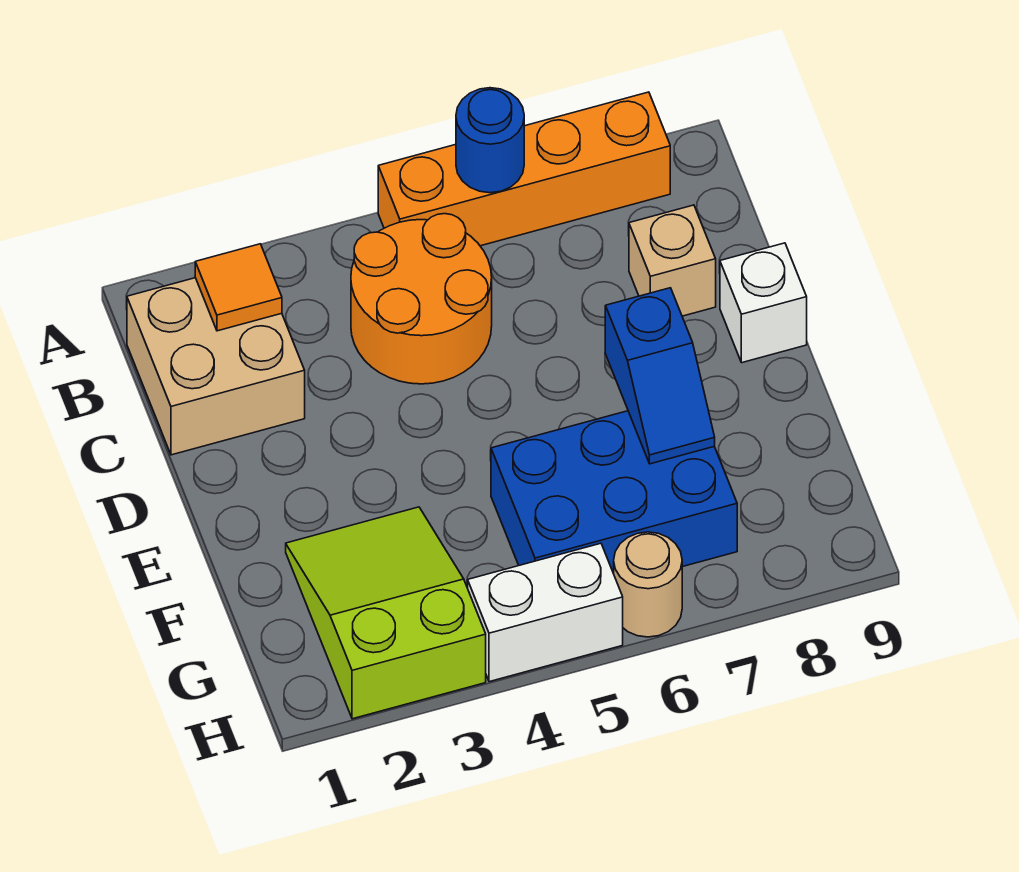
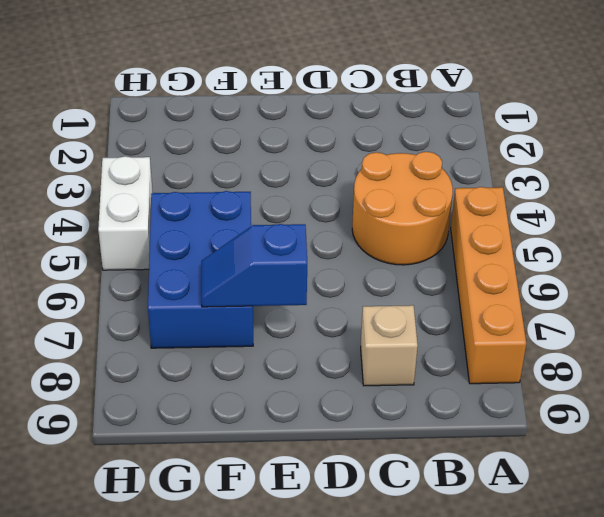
none -> tan 2x2 brick [127,278,305,455]
none -> white 1x1 brick [720,243,807,363]
none -> lime 2x3 slope [286,507,486,719]

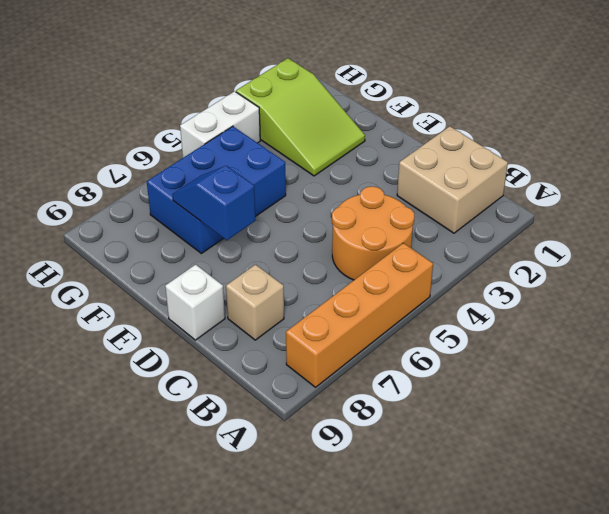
none -> tan 1x1 round brick [614,532,682,637]
none -> blue 1x1 round brick [456,88,524,193]
none -> orange 1x1 tile [195,244,282,331]

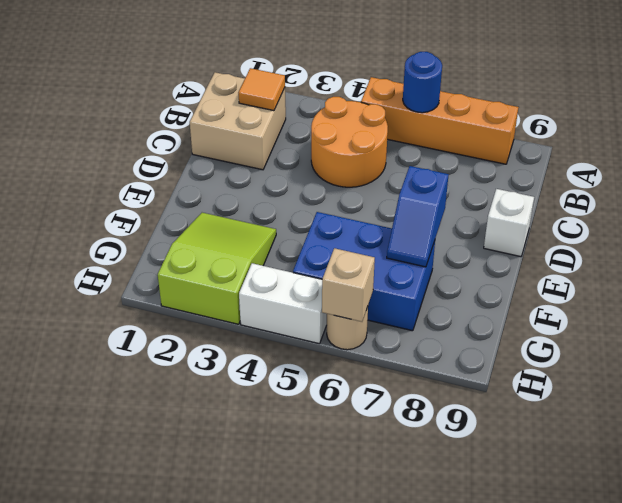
tan 1x1 brick [322,248,375,322] -> tan 1x1 brick moved to [629,205,716,316]

